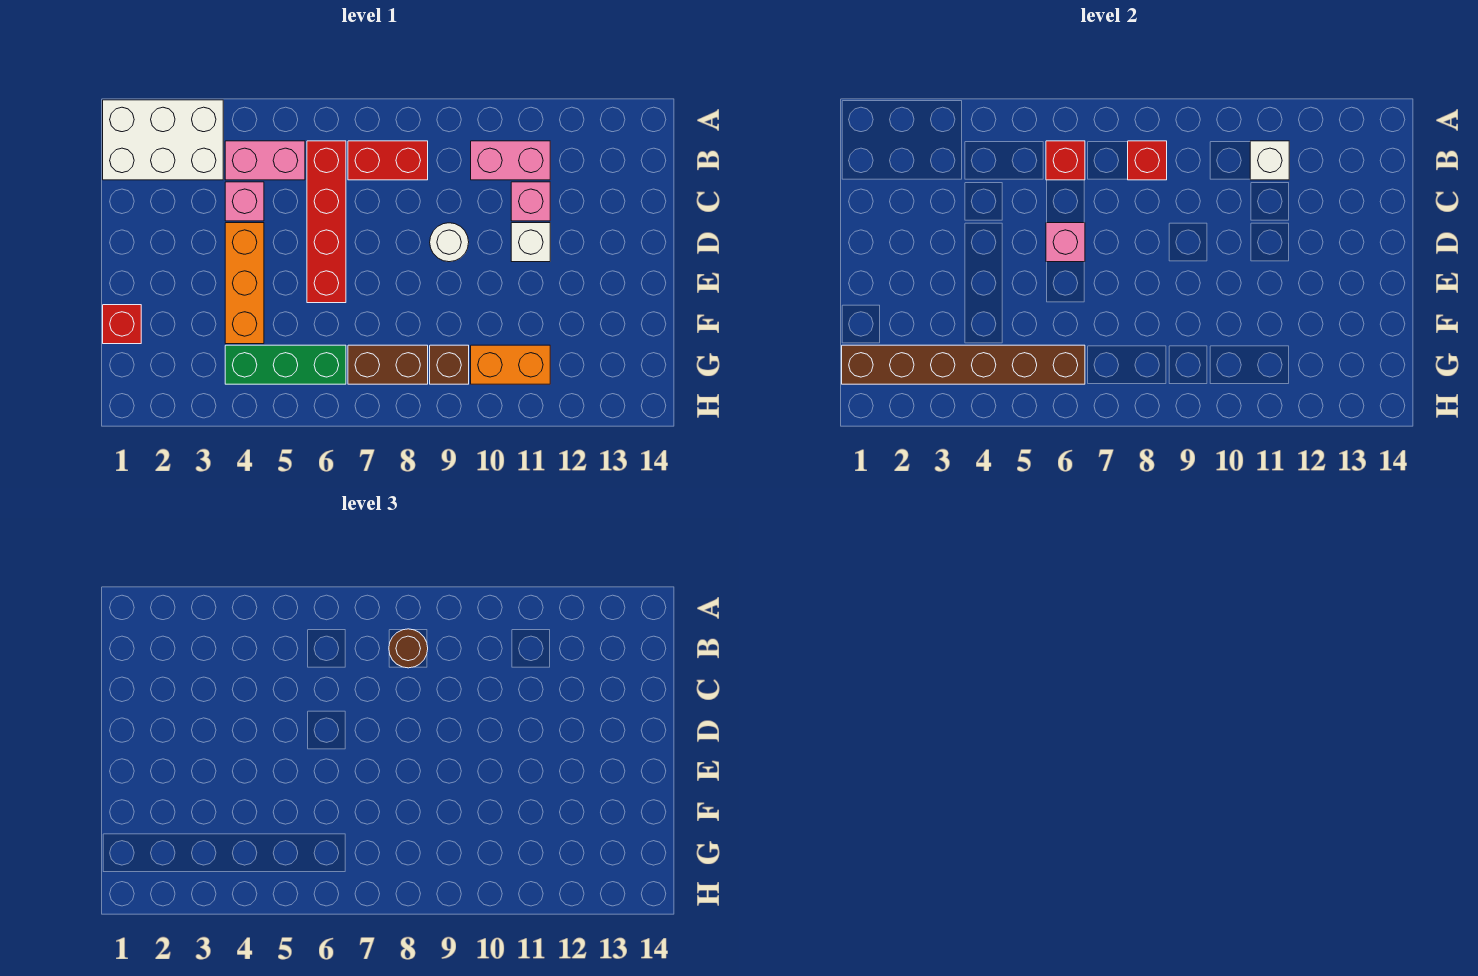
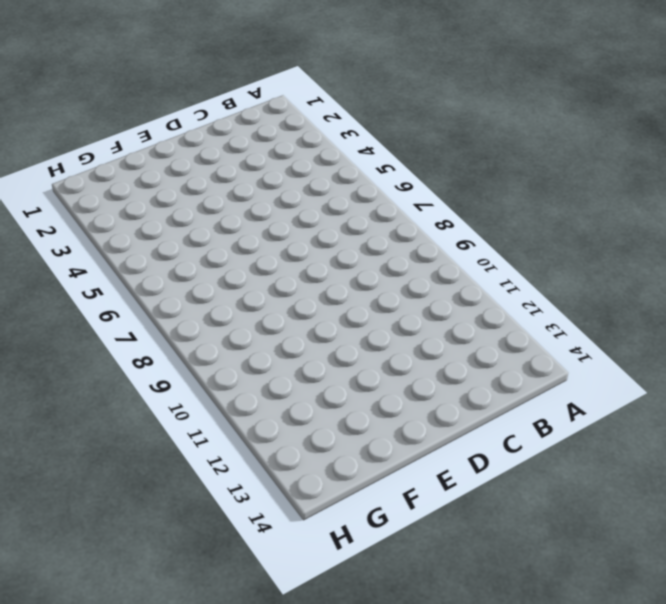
none -> white 2x3 brick [103,100,223,180]
none -> pink 1x2 brick [225,141,305,180]
none -> red 1x4 brick [307,141,346,303]

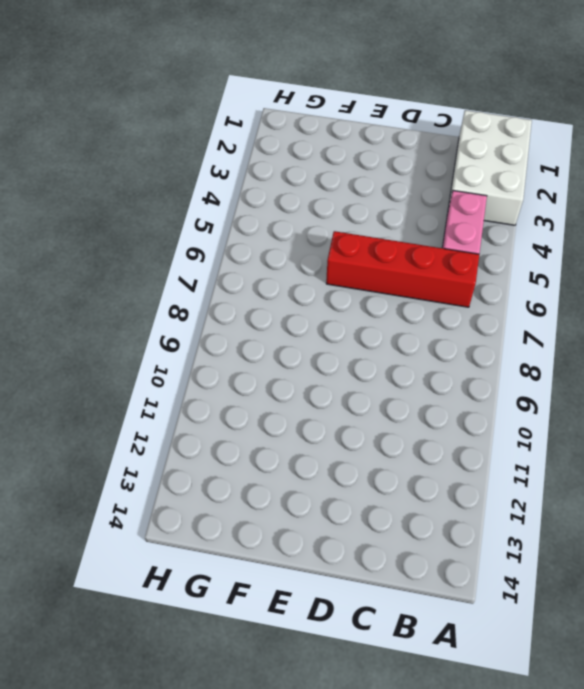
none -> red 1x2 brick [348,141,428,180]
none -> pink 1x2 brick [471,141,550,180]
none -> pink 1x1 brick [225,182,264,221]

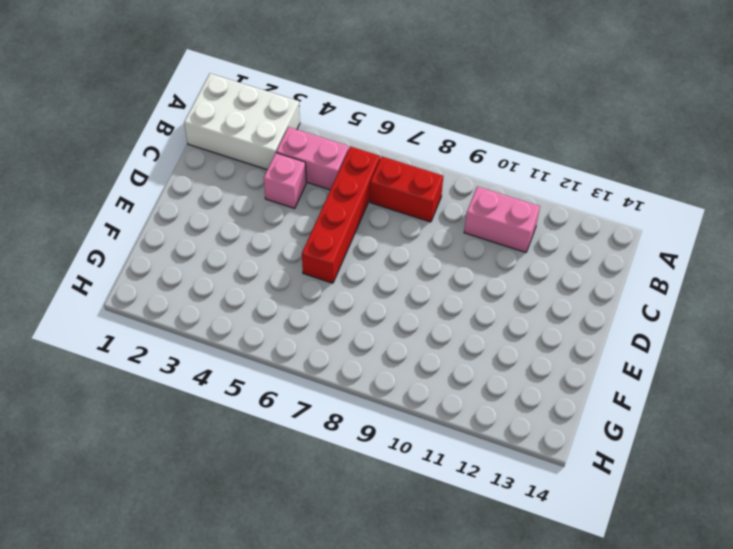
none -> pink 1x1 brick [511,182,550,221]
none -> orange 1x3 brick [225,223,264,344]
none -> white 1x1 round brick [430,223,469,262]

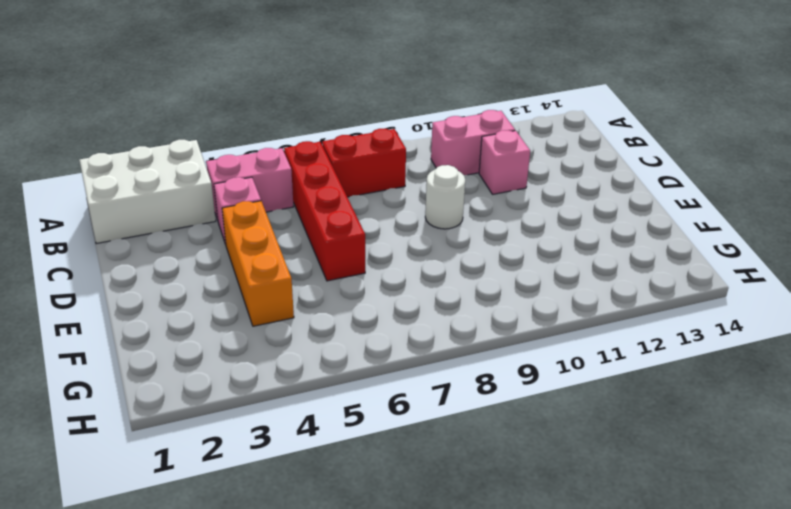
none -> white 1x1 brick [511,223,550,262]
none -> red 1x1 brick [103,305,141,344]
none -> green 1x3 brick [225,345,346,384]

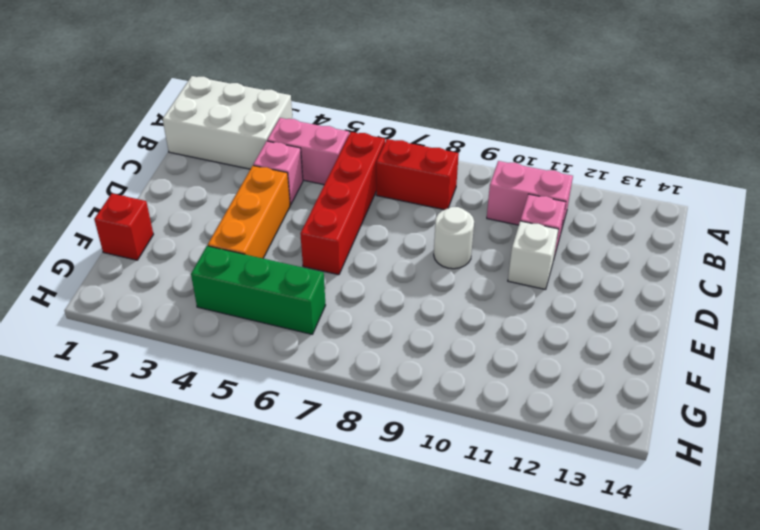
none -> brown 1x2 brick [348,345,428,384]
none -> brown 1x1 brick [430,345,469,384]
none -> orange 1x2 brick [471,345,550,384]

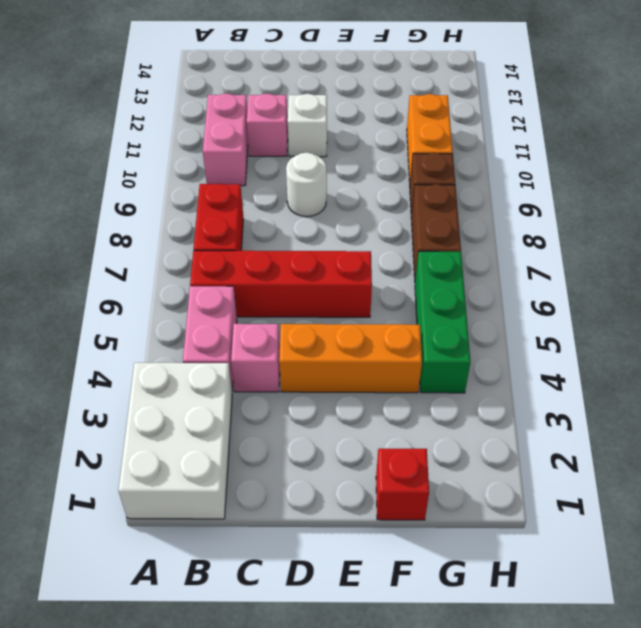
none -> red 1x1 brick [1046,141,1085,180]
none -> red 1x1 brick [1128,141,1167,180]
none -> white 1x1 brick [1250,141,1289,180]

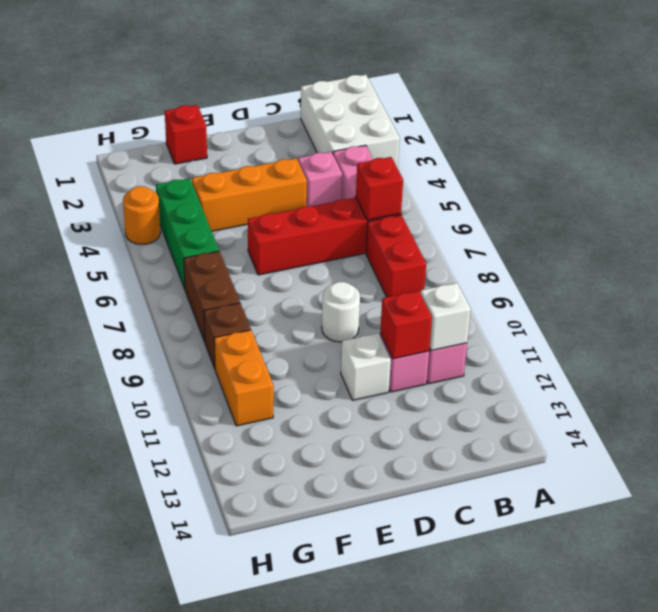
red 1x1 brick [380,291,432,359] -> red 1x1 brick moved to [1128,141,1167,180]
orange 1x1 round brick [123,186,161,244] -> none
none -> pink 1x1 brick [1046,223,1085,262]
none -> brown 1x6 brick [842,345,1085,384]
none -> brown 1x1 round brick [389,629,428,668]

